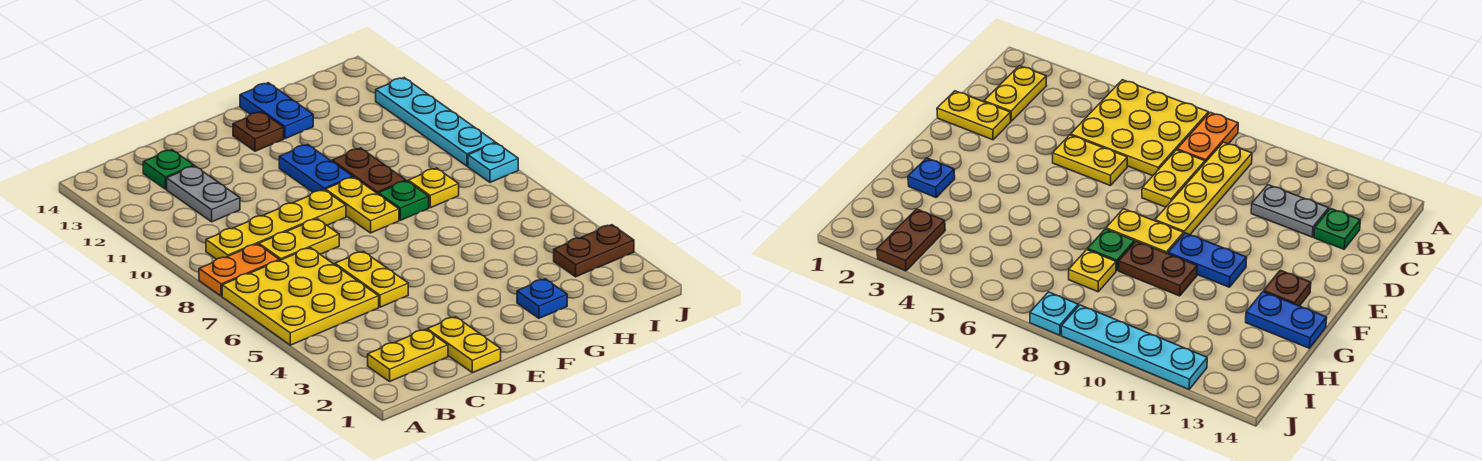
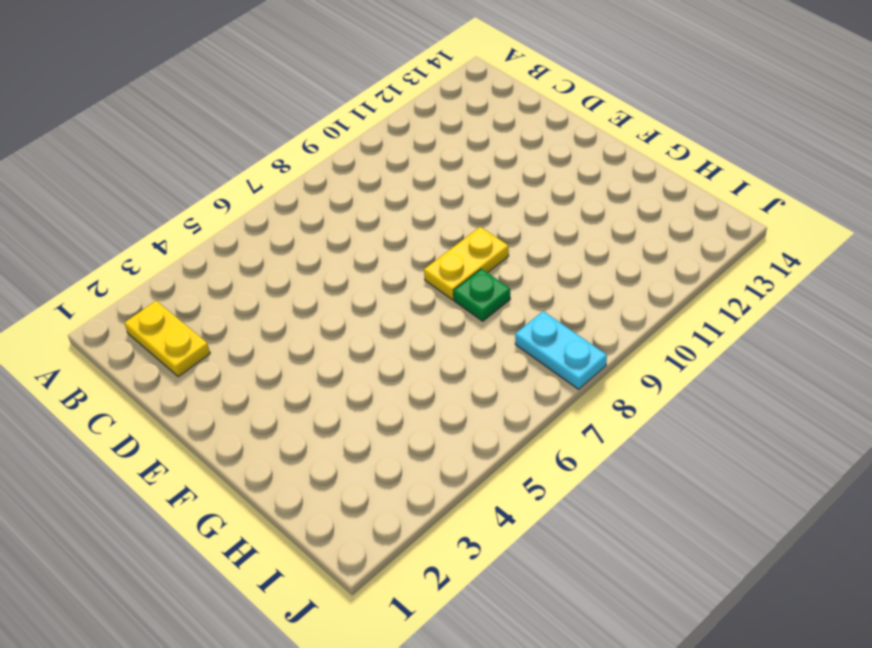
cyan 1x2 plate [515,311,607,389] -> cyan 1x1 plate [468,143,518,182]
none -> yellow 3x3 plate [222,248,379,345]
none -> orange 1x2 plate [199,244,279,296]
none -> yellow 1x4 plate [206,190,346,259]

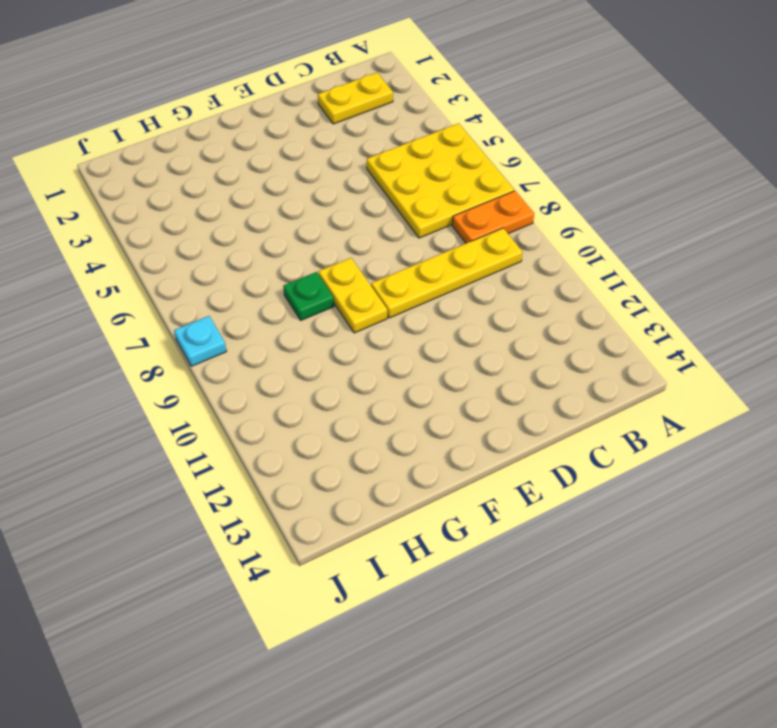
none -> yellow 1x2 plate [259,219,339,260]
none -> grey 1x2 plate [167,166,240,222]
none -> green 1x1 plate [143,150,194,189]

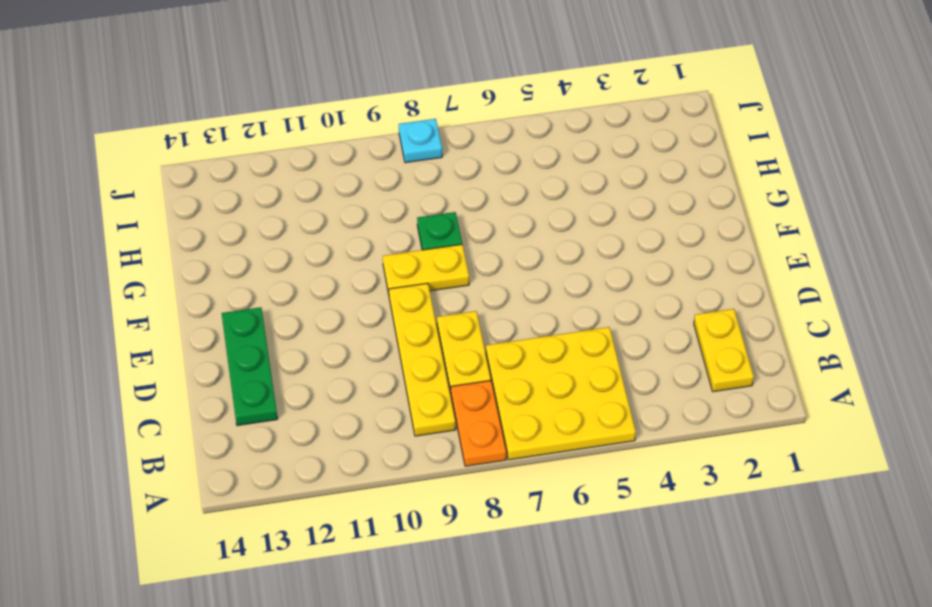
green 1x3 plate [222,307,278,426] -> green 1x1 plate [143,150,194,189]
none -> grey 1x2 plate [167,166,240,222]
none -> yellow 1x2 plate [427,317,501,373]
none -> yellow 1x2 plate [335,251,408,307]

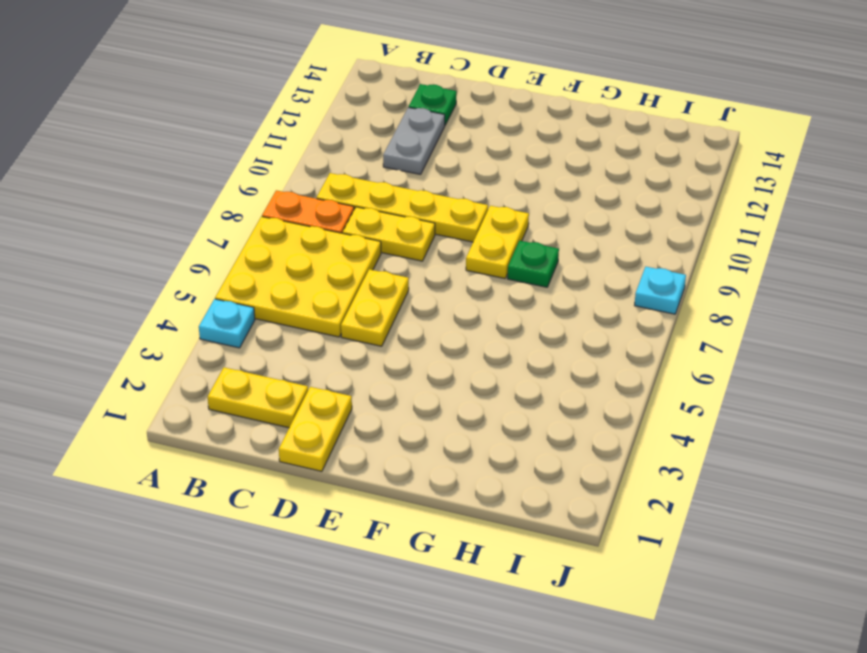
cyan 1x1 plate [199,299,255,348] -> none
none -> blue 1x2 plate [279,144,353,192]
none -> brown 1x1 plate [233,112,284,151]
none -> blue 1x1 plate [517,279,567,318]

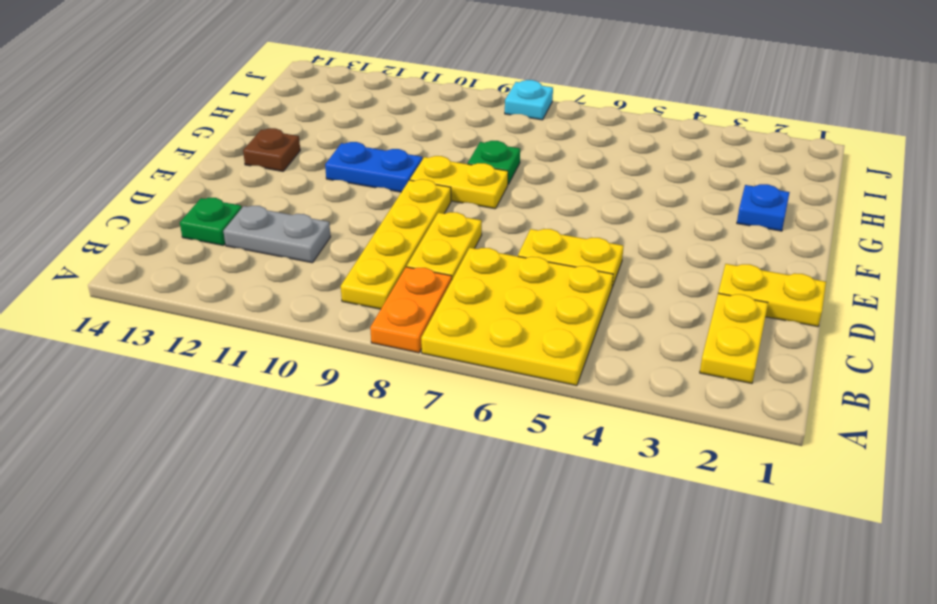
none -> brown 1x2 plate [332,148,406,194]
none -> blue 1x2 plate [240,83,313,139]
none -> yellow 1x1 plate [408,168,459,208]

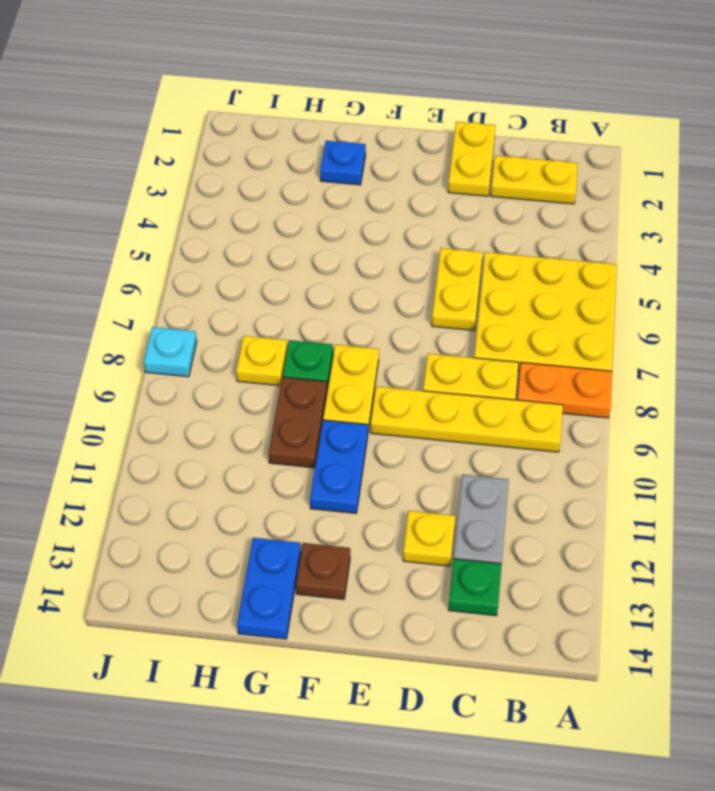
yellow 1x1 plate [403,511,455,566] -> none
none -> brown 1x2 plate [554,225,634,277]
none -> cyan 1x4 plate [376,78,495,166]

